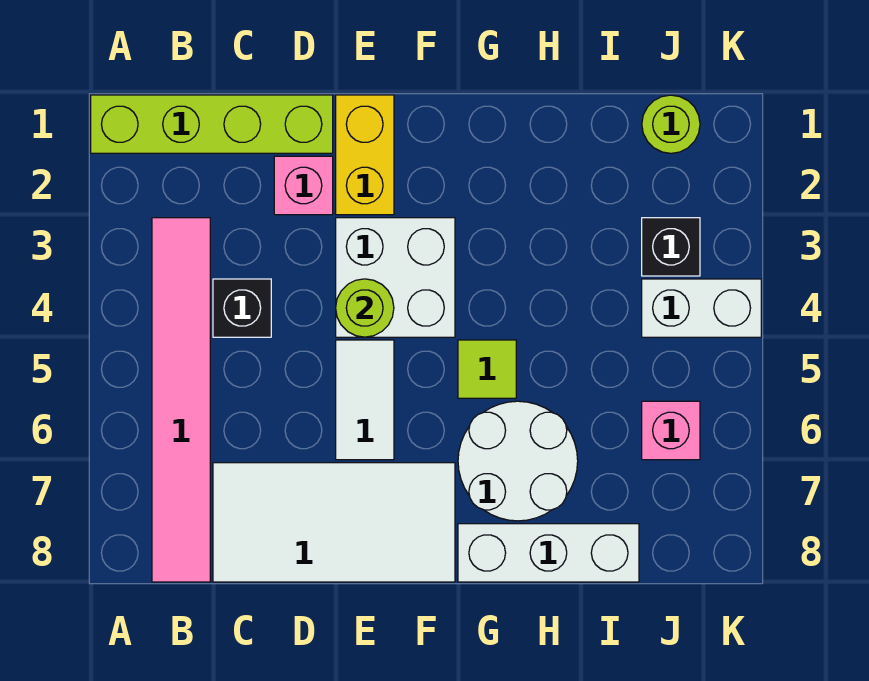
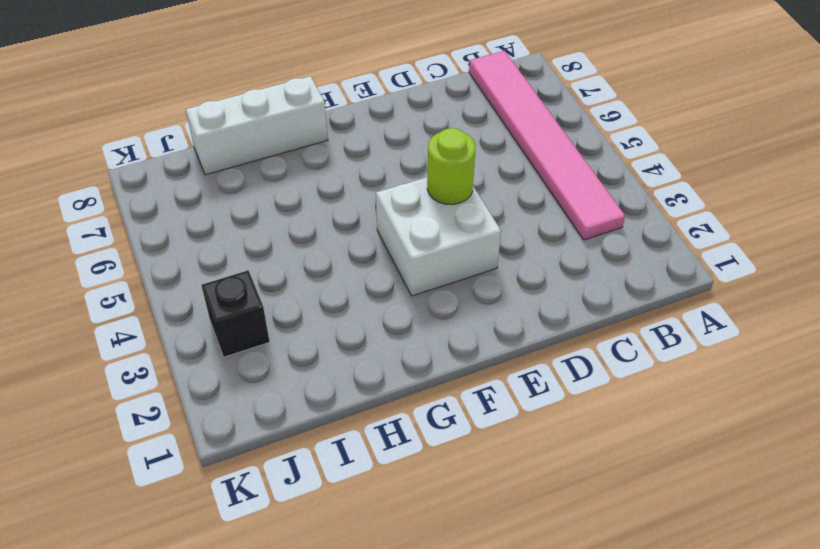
none -> lime 1x4 brick [91,95,333,153]
none -> black 1x1 brick [213,279,271,337]
none -> white 2x4 tile [213,463,455,582]

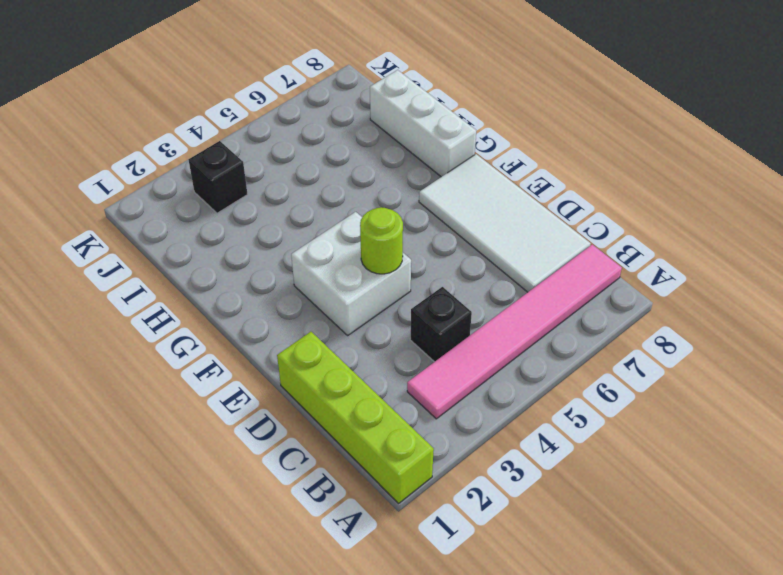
none -> pink 1x1 brick [274,156,333,215]
none -> yellow 1x2 brick [336,95,394,215]
none -> white 1x2 tile [336,340,394,460]

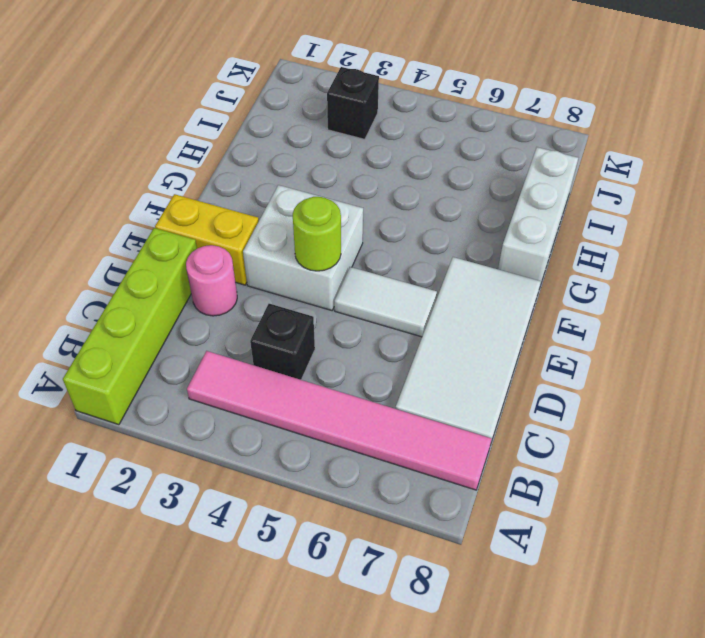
pink 1x1 round brick [186,245,237,316] -> pink 1x1 brick [274,156,333,215]
none -> lime 1x1 tile [458,340,516,398]
none -> white 2x2 round brick [458,401,578,521]
none -> lime 1x1 round brick [642,95,700,153]

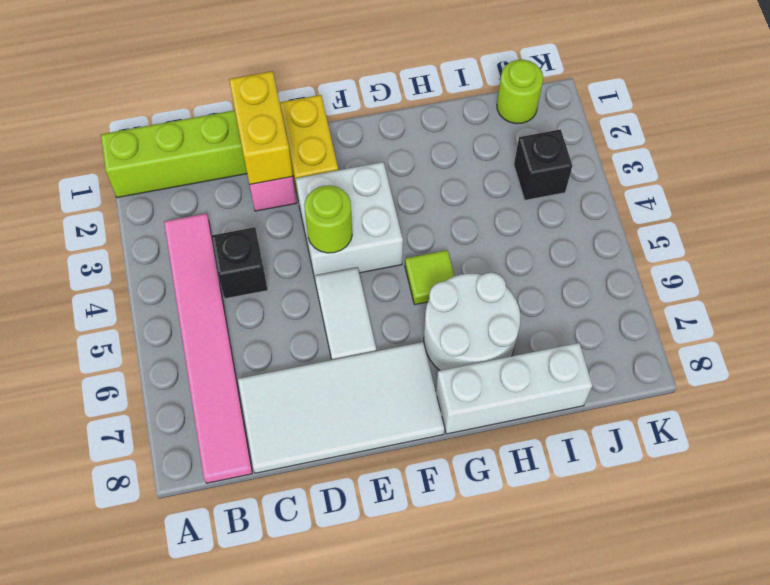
yellow 1x2 brick [229,71,293,184] -> none
none -> white 1x2 brick [642,279,761,337]
none -> pink 1x1 brick [642,401,700,460]

